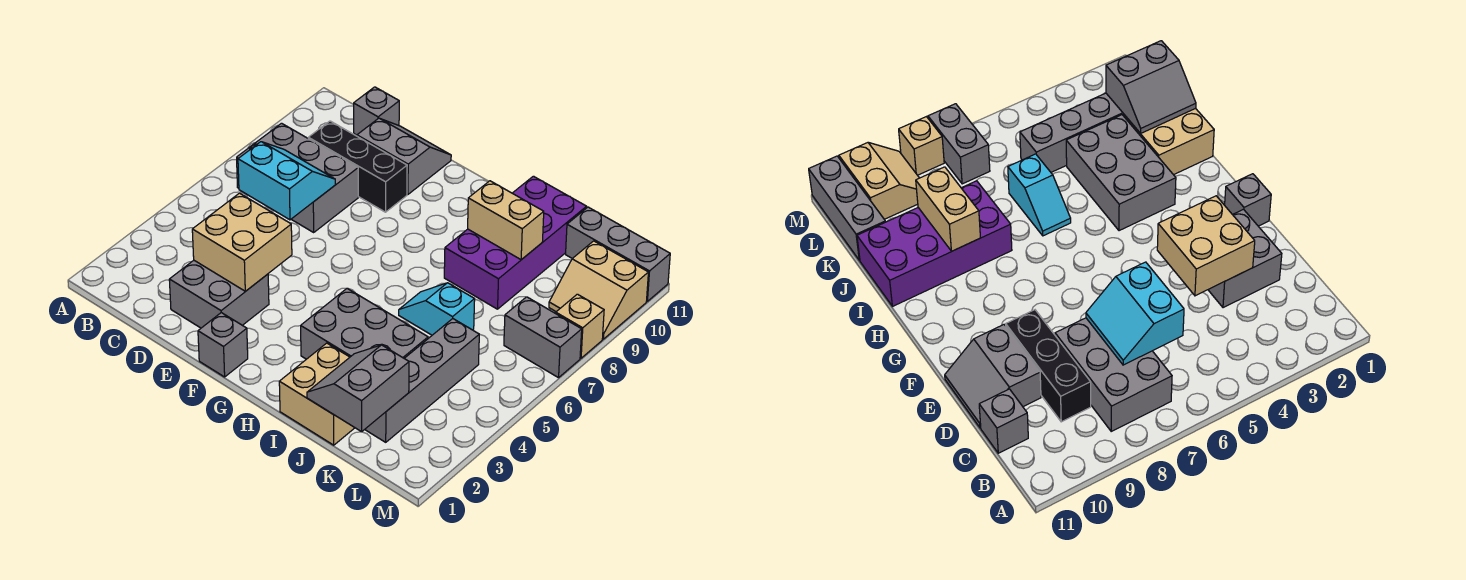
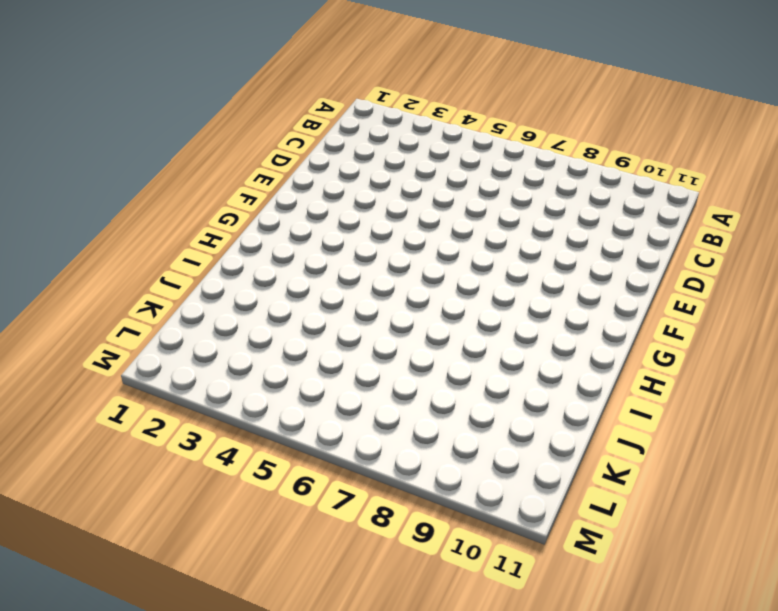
none -> grey 2x3 brick [237,123,358,232]
none -> black 1x3 brick [308,121,407,212]
none -> grey 1x1 brick [354,87,399,135]

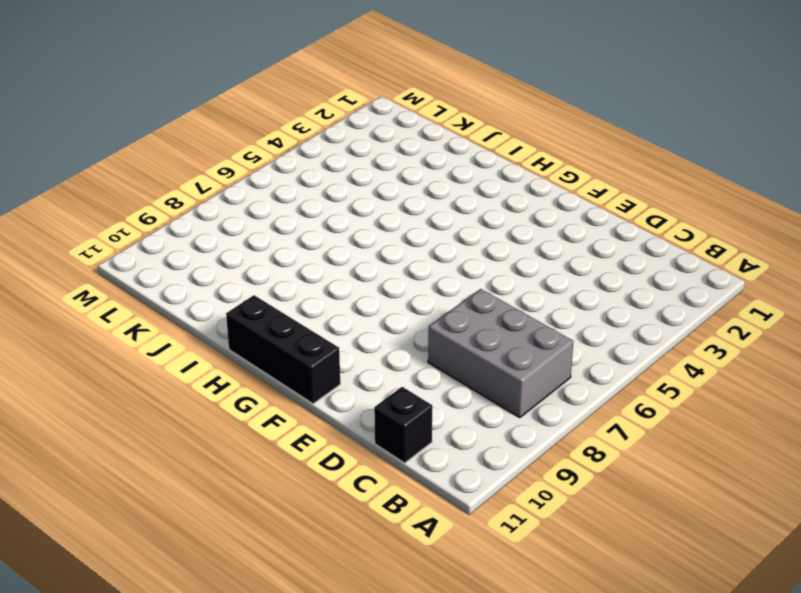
black 1x1 brick [374,387,432,463] -> grey 1x1 brick [354,87,399,135]
black 1x3 brick [226,295,340,404] -> black 1x3 brick moved to [308,121,407,212]
none -> grey 2x2 brick [169,260,269,328]
none -> grey 2x2 slope [357,118,451,194]
none -> grey 1x1 brick [198,313,248,377]

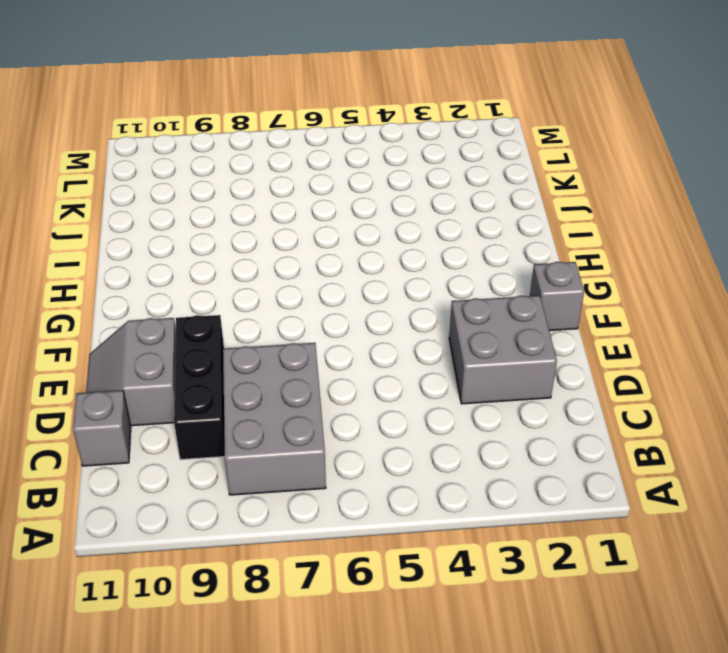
none -> grey 2x3 brick [301,288,428,359]
none -> tan 2x2 brick [279,343,355,445]
none -> cyan 1x2 slope [399,283,475,335]

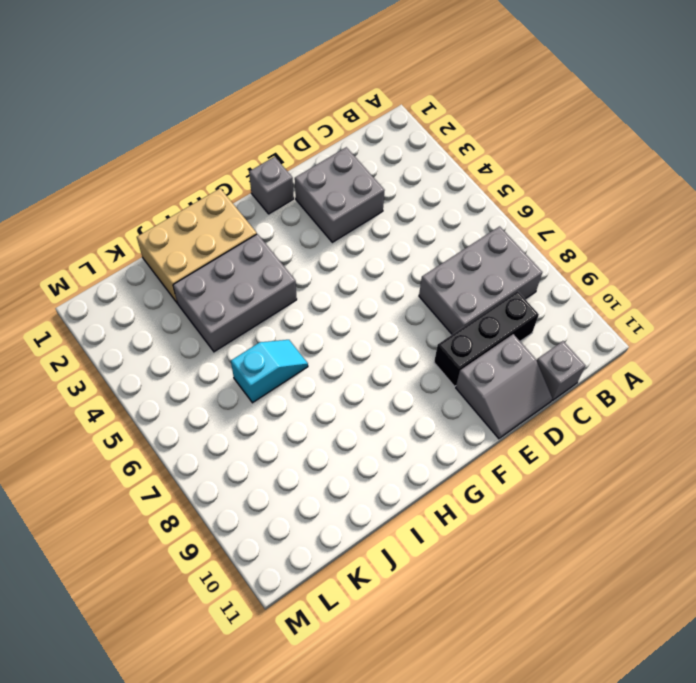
tan 2x3 brick [137,189,257,302] -> tan 2x2 brick [279,343,355,445]
none -> purple 2x4 brick [444,176,587,309]
none -> grey 1x4 brick [365,319,479,442]
none -> grey 1x3 brick [566,207,670,301]

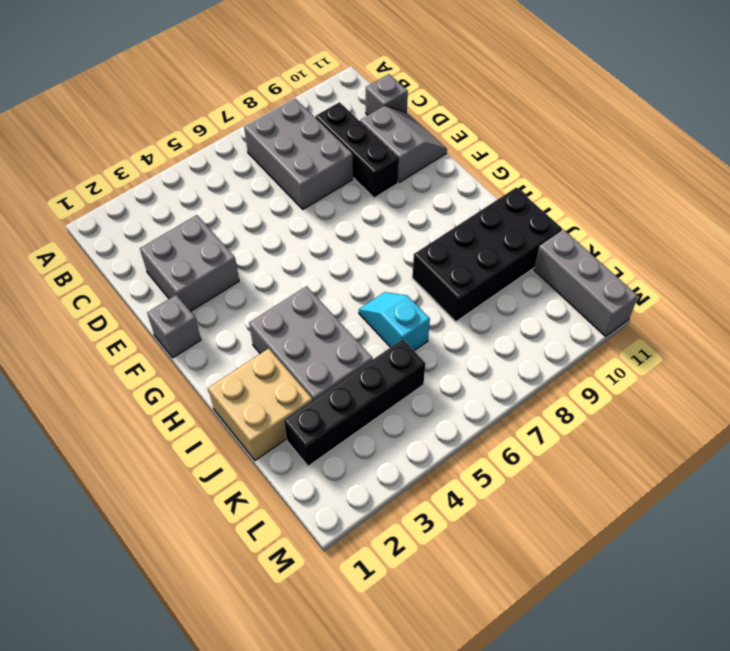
black 2x4 brick [412,188,562,322] -> purple 2x4 brick [444,176,587,309]
black 1x4 brick [284,339,426,466] -> grey 1x4 brick [365,319,479,442]
none -> grey 1x2 brick [504,297,582,378]
none -> tan 2x2 slope [549,241,648,339]
none -> tan 1x1 brick [556,294,604,358]

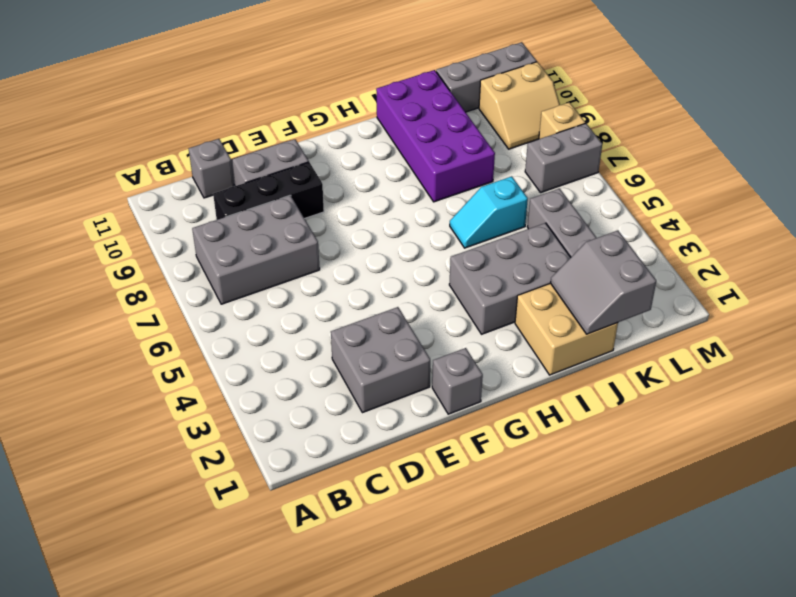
none -> cyan 2x2 slope [238,142,335,220]
none -> tan 2x2 brick [192,193,292,291]
none -> tan 1x2 brick [468,181,544,260]

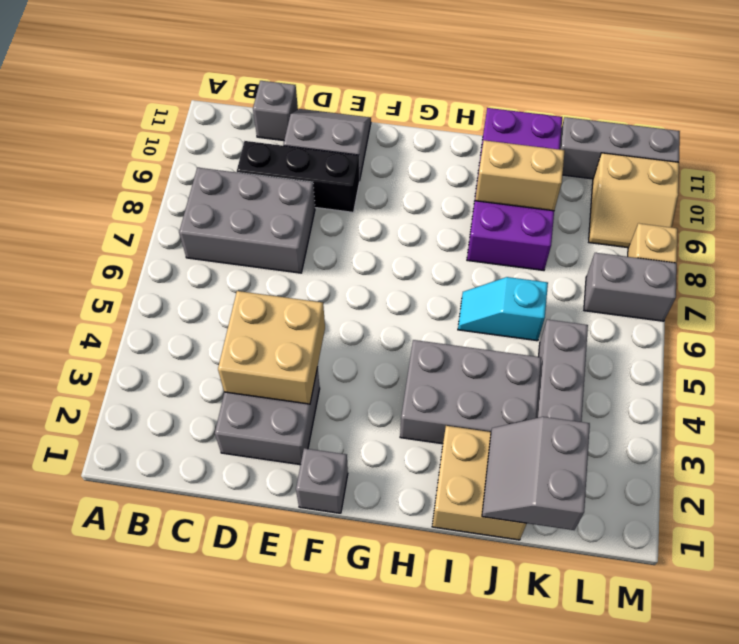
none -> cyan 2x2 slope [238,142,335,220]

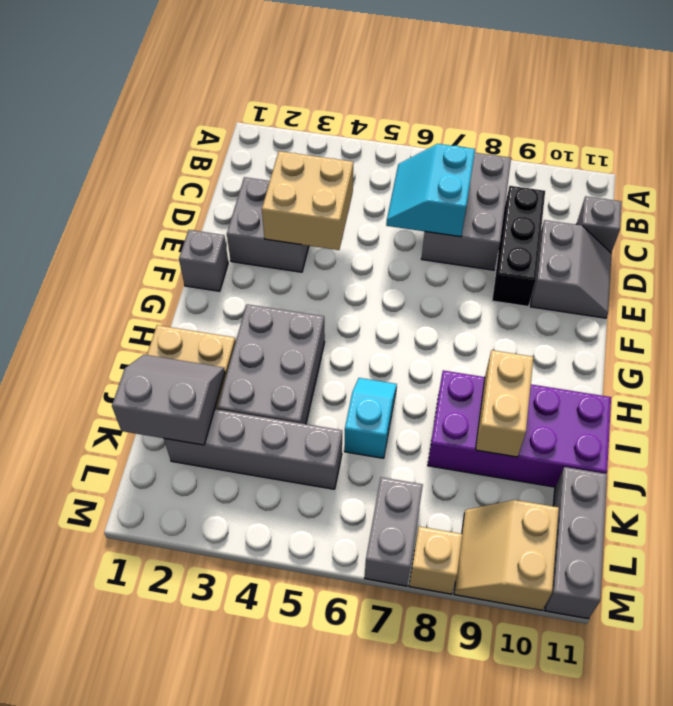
cyan 2x2 slope [386,144,475,237] -> cyan 2x2 slope turned to [238,142,335,220]

